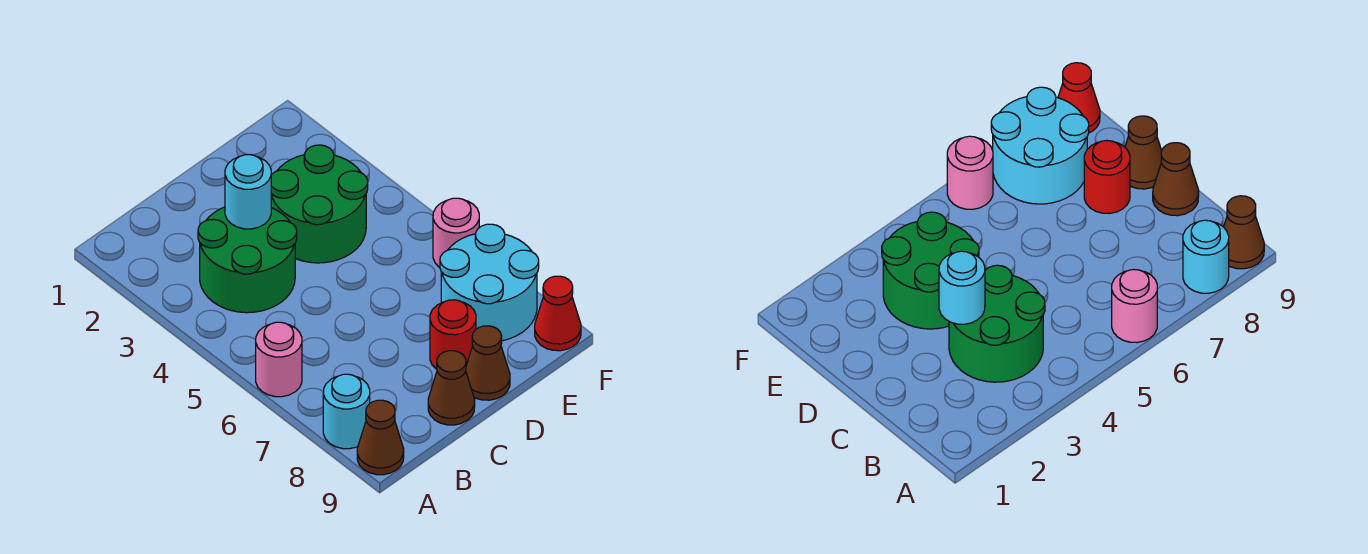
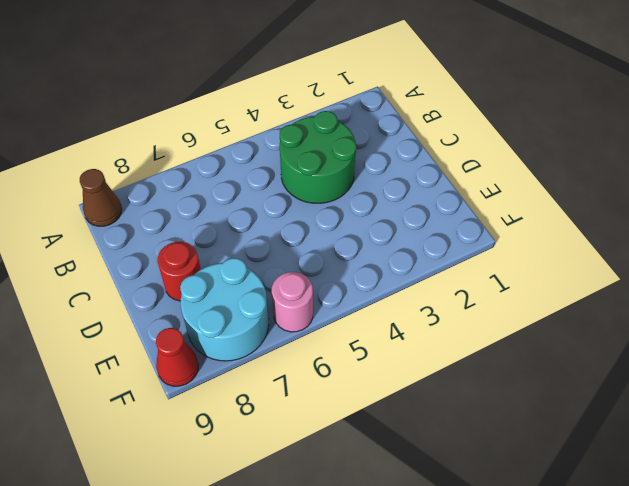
none -> pink 1x1 round brick [256,322,302,397]
none -> cyan 1x1 round brick [323,374,370,449]
none -> brown 1x1 cone [428,351,475,425]

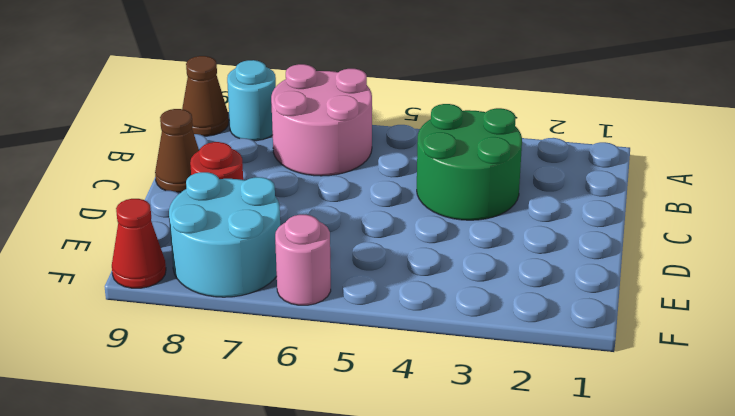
pink 2x2 round brick [271,64,372,176] -> pink 1x1 round brick [256,322,302,397]
none -> green 2x2 round brick [271,145,368,263]
none -> brown 1x1 cone [466,326,510,400]
none -> cyan 1x1 round brick [225,155,271,229]

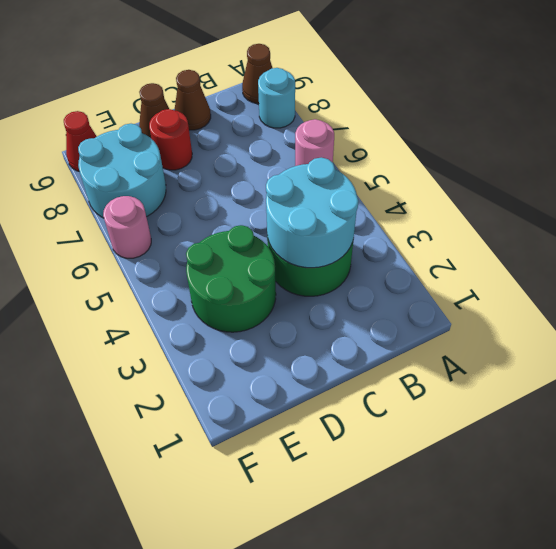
cyan 2x2 round brick [266,158,358,268] -> cyan 1x1 round brick [225,155,271,229]

